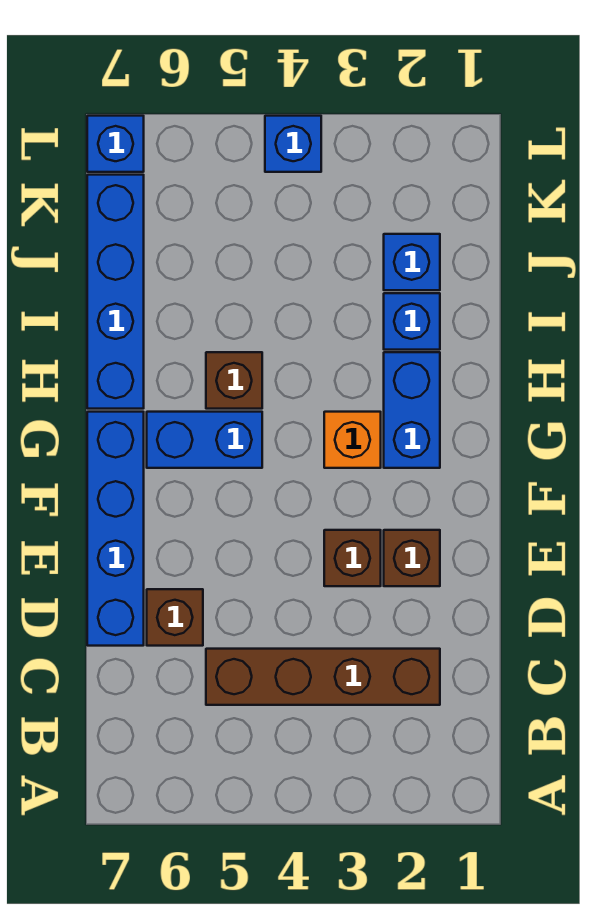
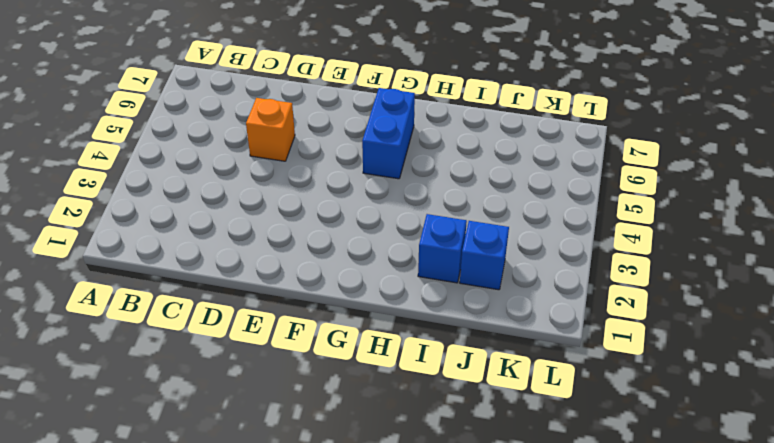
orange 1x1 brick [246,98,295,161] -> orange 1x1 brick moved to [324,412,381,468]
none -> brown 1x4 brick [206,649,440,705]
none -> brown 1x1 brick [147,589,203,646]
none -> blue 1x4 brick [87,412,144,646]

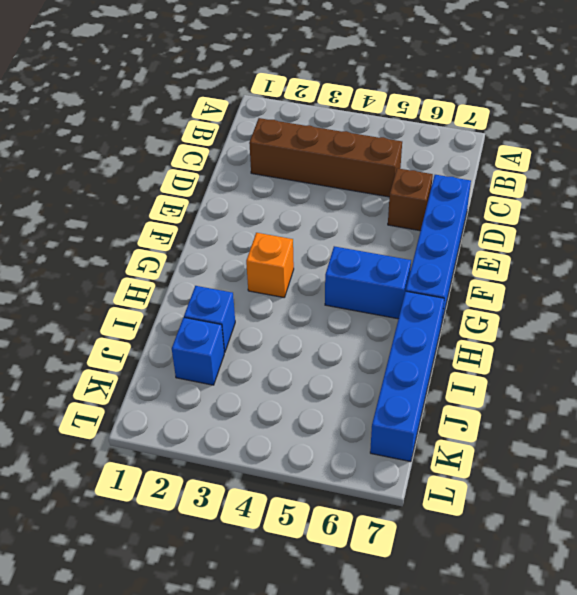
none -> brown 1x1 brick [384,530,440,586]
none -> brown 1x1 brick [324,530,381,586]
none -> blue 1x2 brick [384,352,440,468]

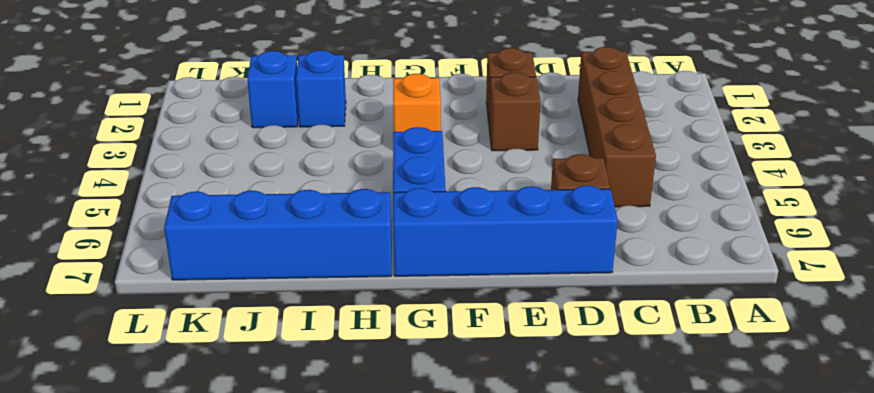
none -> blue 1x2 brick [384,352,440,468]
none -> brown 1x1 brick [206,352,262,409]
none -> blue 1x1 brick [265,116,321,172]

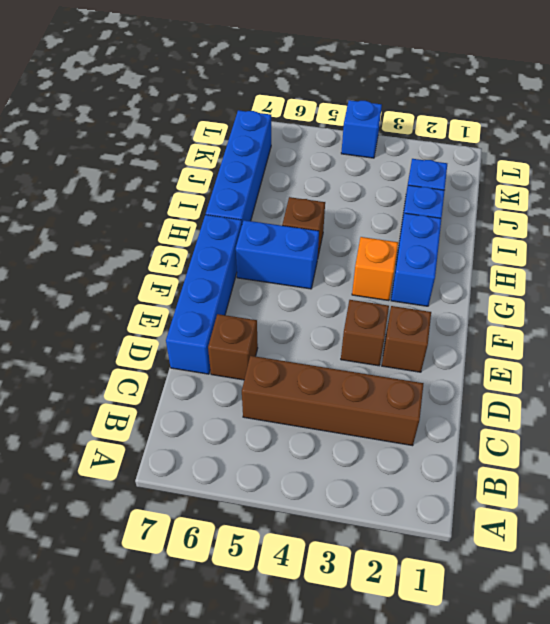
none -> blue 1x1 brick [87,116,144,172]

